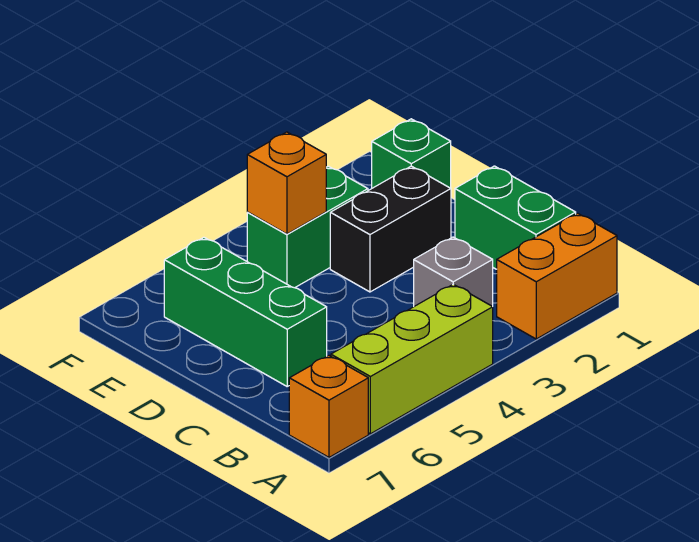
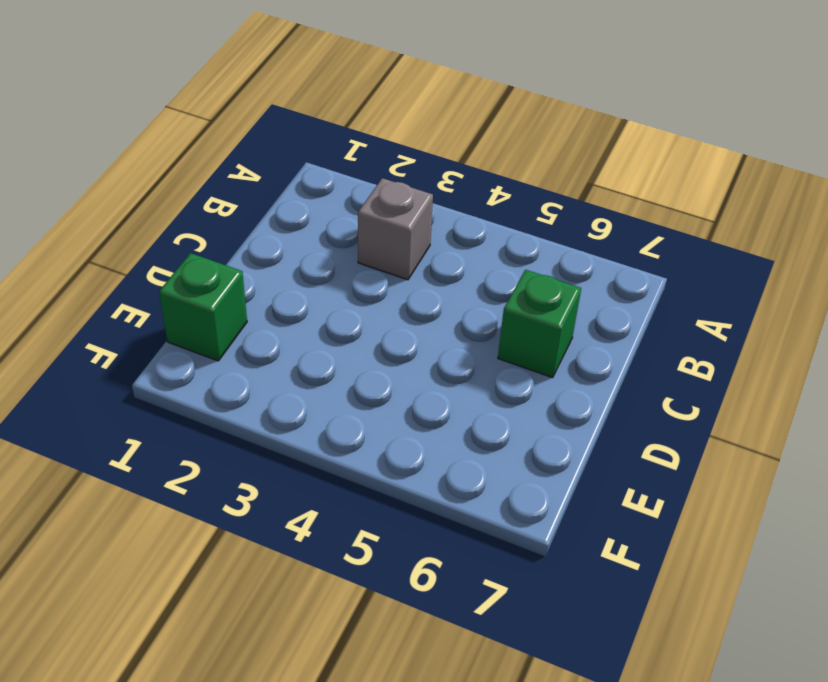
green 1x1 brick [498,270,581,378] -> green 1x3 brick [164,237,327,386]
none -> orange 1x2 brick [497,213,617,339]
none -> lime 1x3 brick [331,284,493,434]

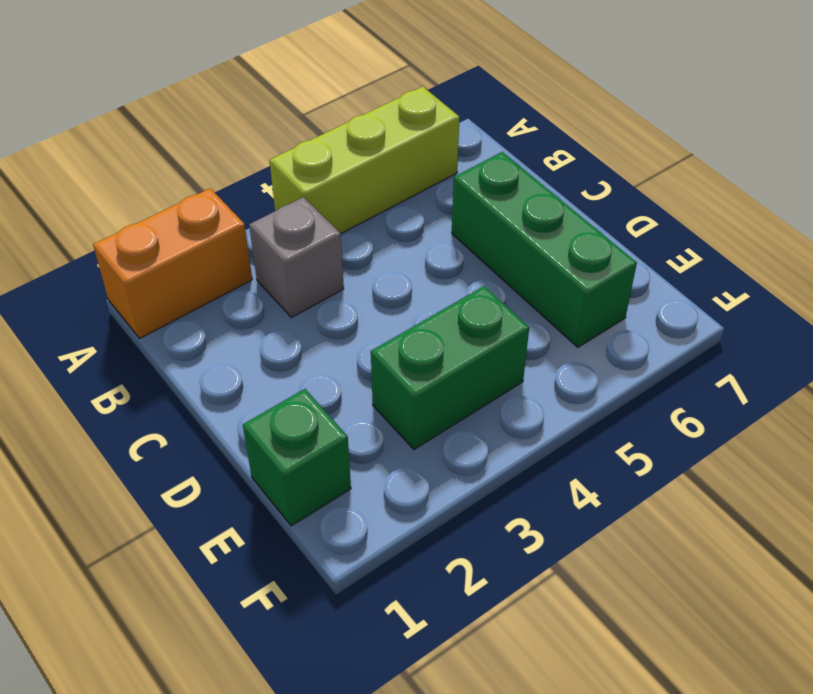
none -> orange 1x1 brick [289,356,368,457]
none -> green 1x2 brick [455,166,576,269]

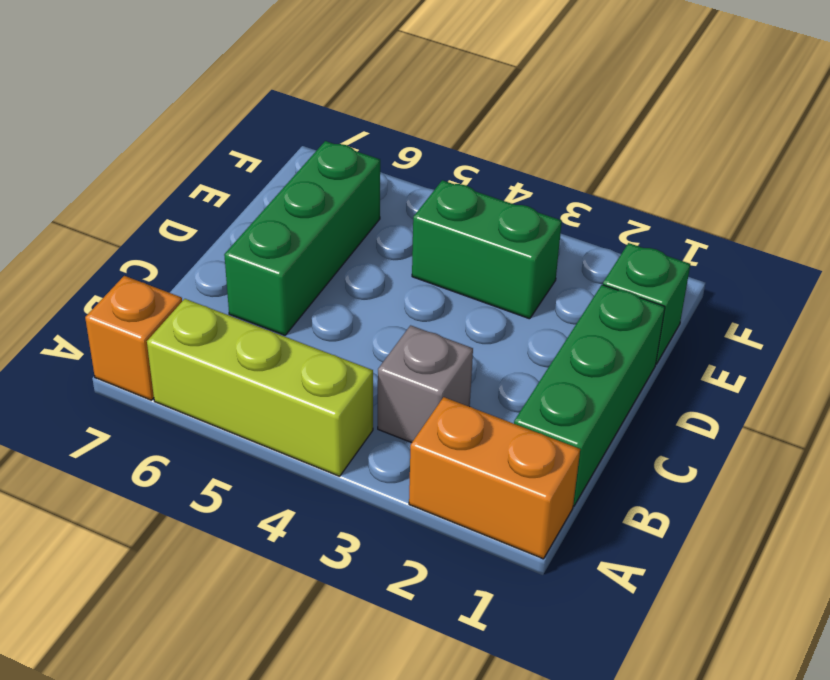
green 1x3 brick [514,285,665,506] -> green 1x2 brick [455,166,576,269]
none -> black 1x2 brick [330,166,451,292]
none -> orange 1x1 brick [247,132,326,234]

